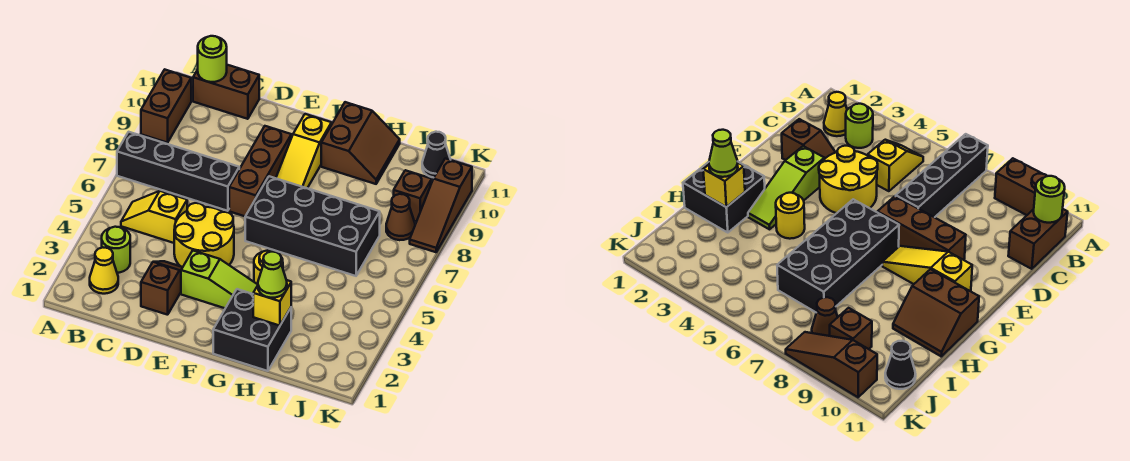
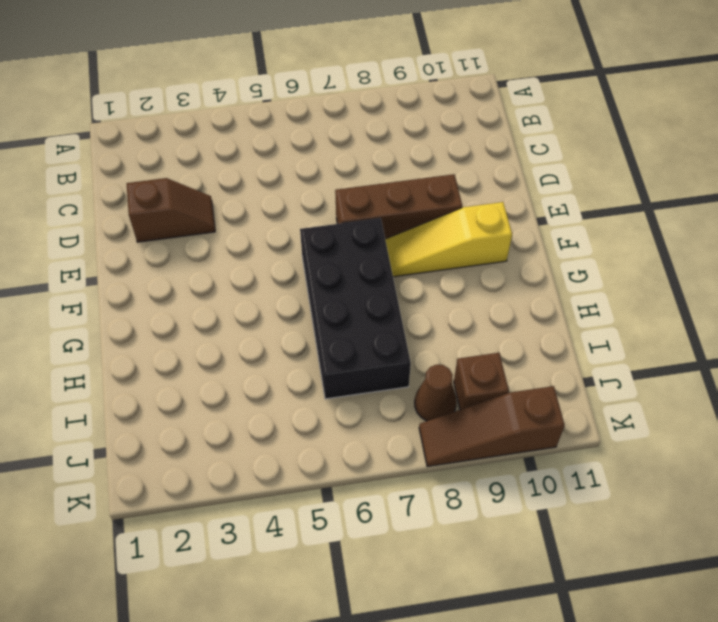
none -> black 1x4 brick [117,132,239,211]
none -> brown 1x2 brick [141,70,191,143]
none -> yellow 1x1 cone [90,248,118,294]

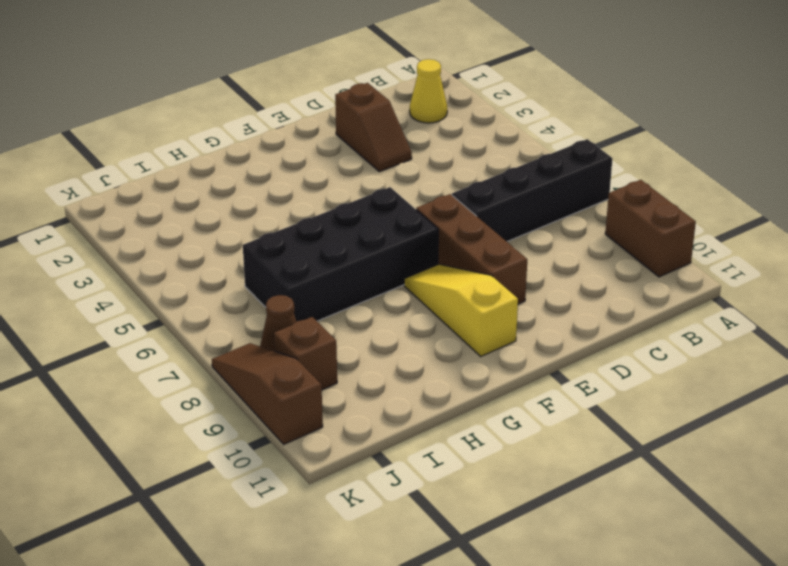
none -> lime 1x1 round brick [102,227,130,273]
none -> yellow 1x2 slope [121,191,187,243]
none -> brown 1x2 brick [193,65,259,119]

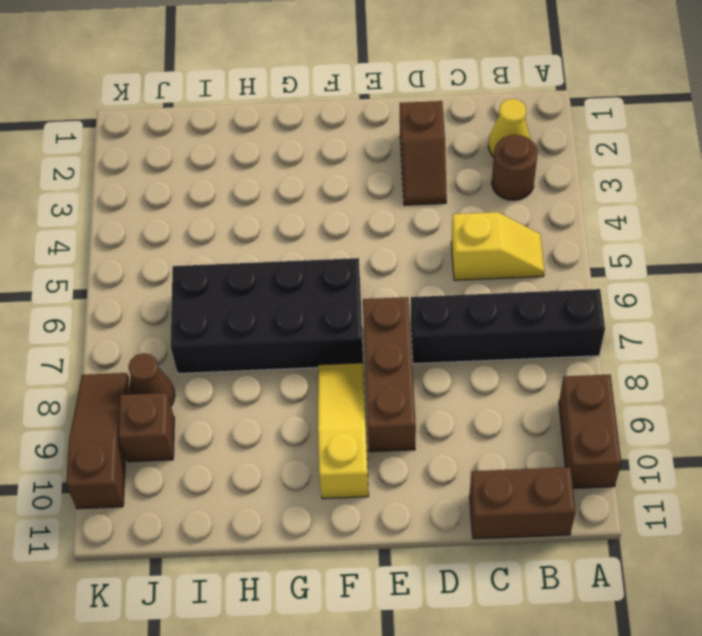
brown 1x1 round brick [492,135,538,200] -> lime 1x1 round brick [102,227,130,273]
none -> yellow 2x2 round brick [174,203,234,267]
none -> lime 1x3 slope [181,251,258,308]
none -> black 2x2 brick [213,289,291,371]

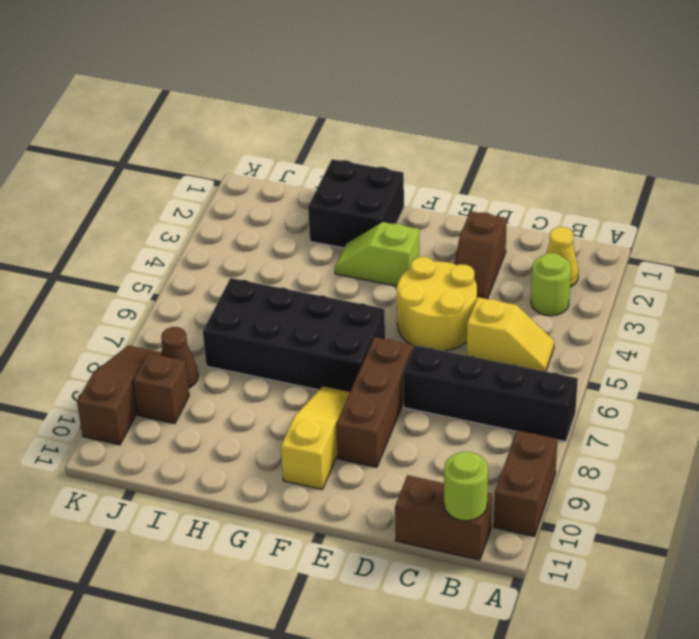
lime 1x2 slope [335,222,419,286] -> lime 1x3 slope [181,251,258,308]
none -> yellow 1x1 round brick [254,250,283,284]
none -> brown 2x2 slope [321,102,400,184]
none -> black 1x1 cone [422,132,451,178]

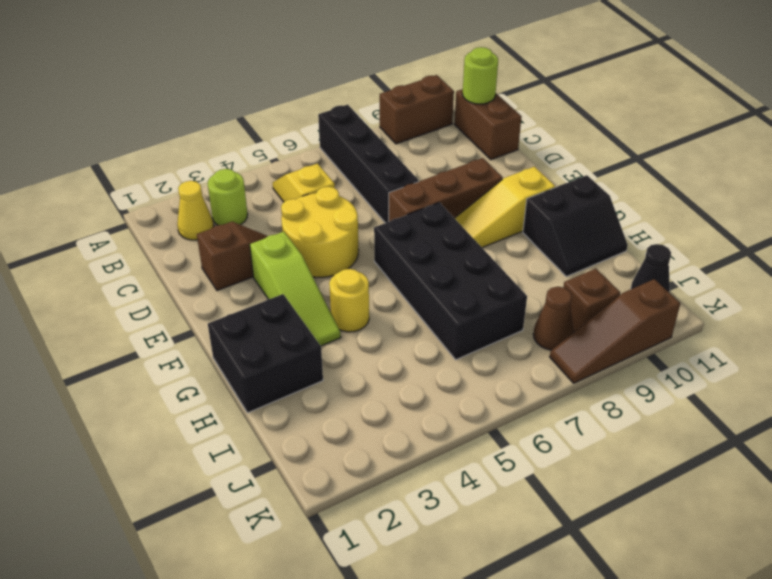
black 2x2 slope [523,175,628,276] -> brown 2x2 slope [321,102,400,184]
none -> yellow 1x1 brick [253,280,291,326]
none -> lime 1x1 cone [258,252,287,298]

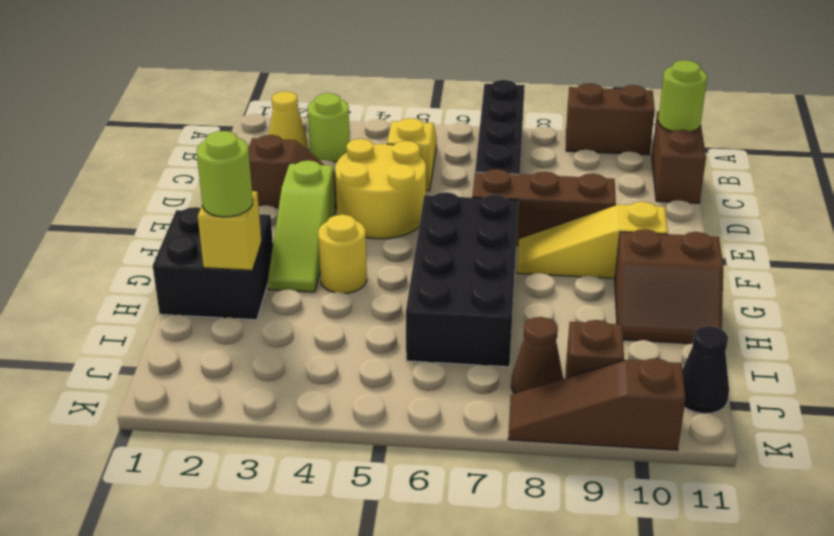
lime 1x1 round brick [197,131,253,217] -> lime 1x1 cone [258,252,287,298]

